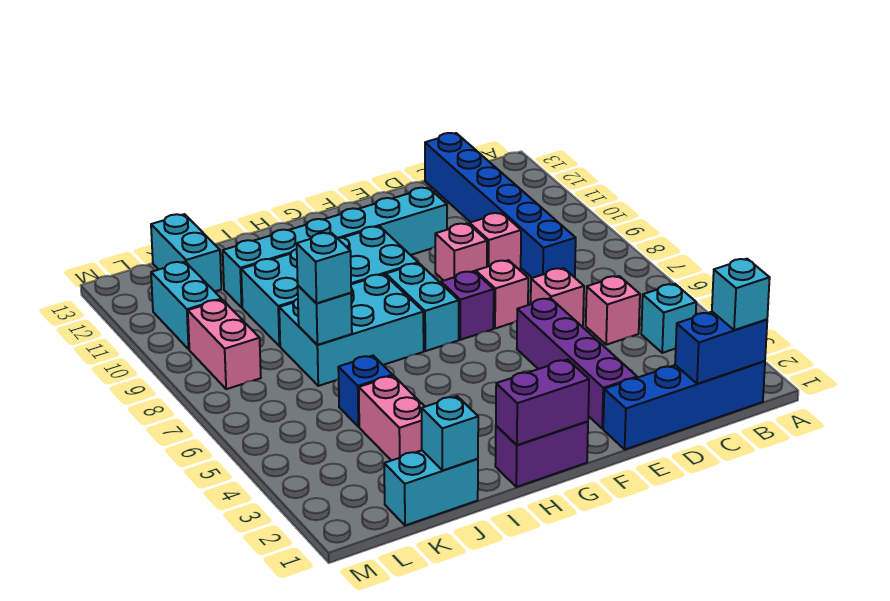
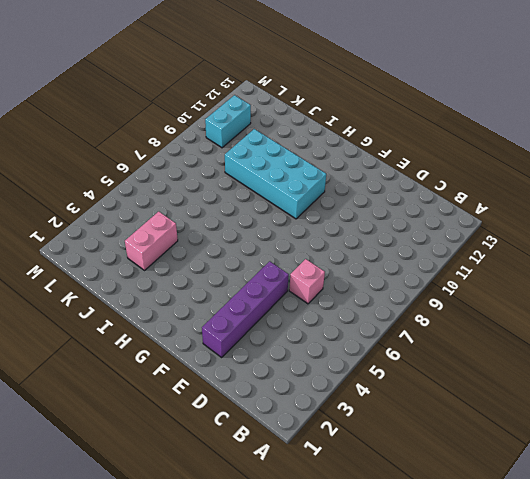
none -> blue 1x4 brick [603,361,765,449]
none -> cyan 1x1 brick [641,284,696,353]
none -> pink 1x1 brick [586,276,640,345]

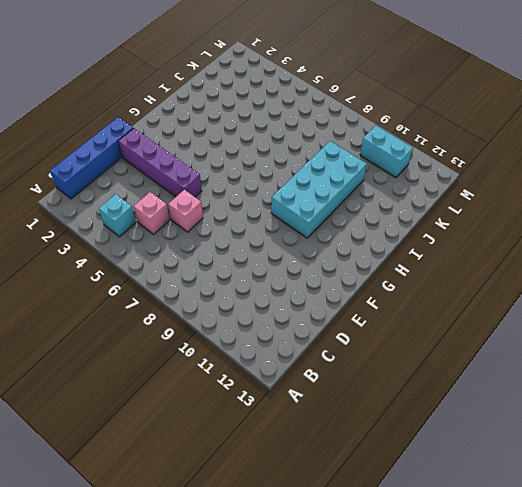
none -> blue 1x6 brick [425,133,576,278]
none -> pink 1x1 brick [470,213,521,270]
none -> pink 1x1 brick [476,260,528,328]

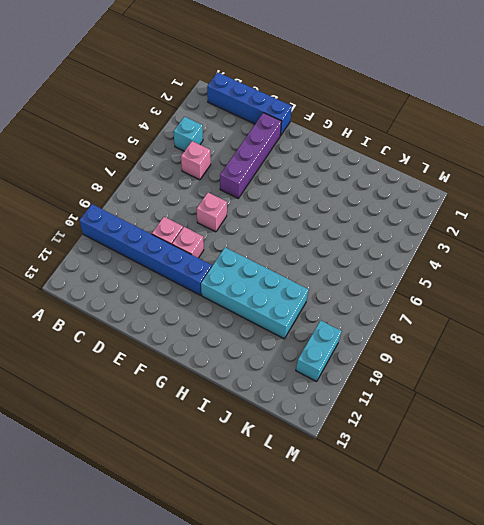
blue 1x6 brick [79,204,212,295] -> blue 1x6 brick turned to [425,133,576,278]
none -> pink 1x1 brick [531,268,584,326]
none -> cyan 1x6 brick [223,188,447,307]
none -> purple 1x1 brick [441,271,494,340]

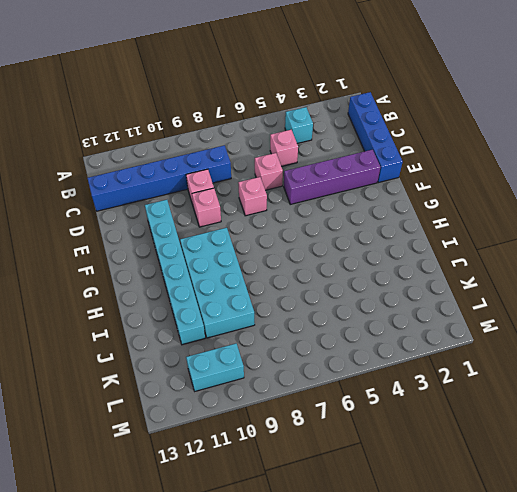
none -> purple 1x1 brick [441,271,494,340]
none -> purple 1x2 brick [495,421,588,487]
none -> cyan 1x2 brick [386,263,459,351]

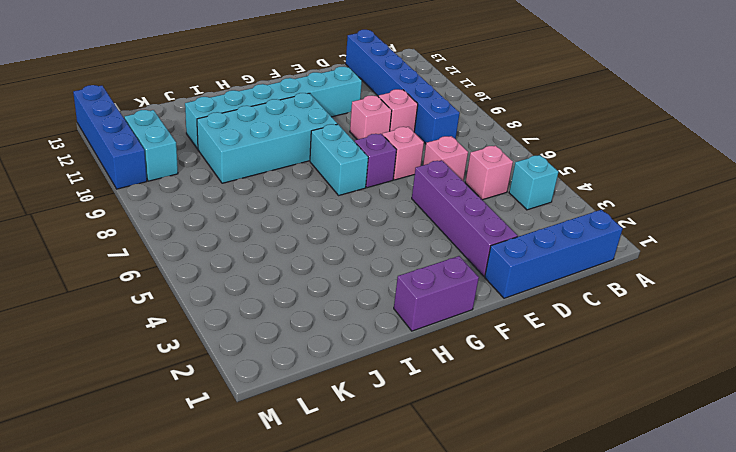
blue 1x4 brick [73,85,147,189] -> none
none -> cyan 2x3 brick [279,274,424,386]
none -> cyan 1x2 brick [384,450,478,525]
none -> pink 1x2 brick [359,376,425,461]

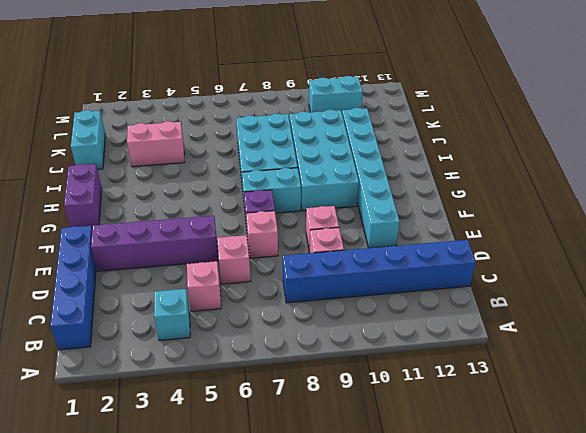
none -> blue 1x1 brick [338,356,393,427]
none -> cyan 1x2 brick [151,214,221,291]
none -> pink 1x2 brick [188,300,261,389]

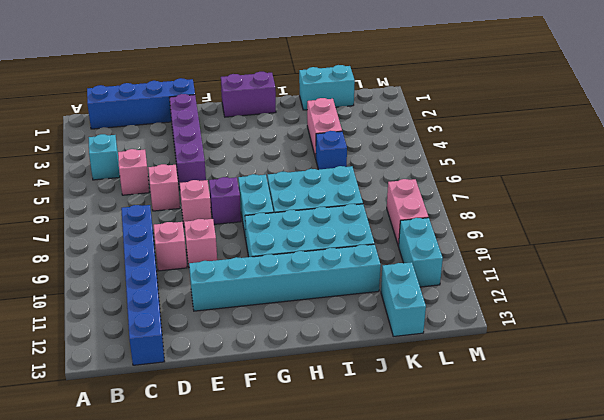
none -> blue 1x2 brick [675,312,767,384]
none -> purple 1x2 brick [496,360,589,445]
none -> cyan 1x1 brick [422,396,478,471]

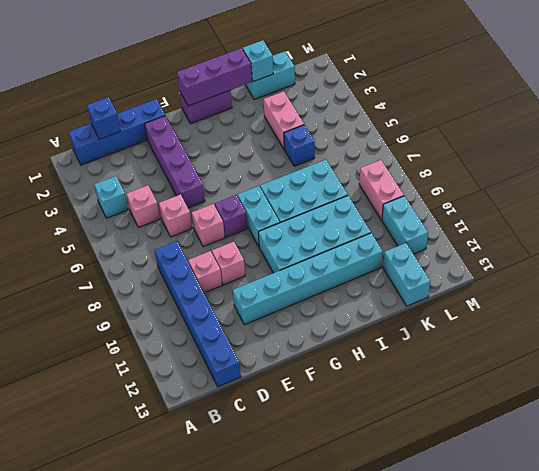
blue 1x1 brick [87,97,120,139] -> blue 1x2 brick [675,312,767,384]
purple 1x3 brick [177,48,252,106] -> purple 1x2 brick [496,360,589,445]
none -> cyan 1x1 brick [298,286,352,345]
none -> cyan 1x1 brick [712,259,770,330]
none -> cyan 1x1 brick [297,233,351,303]

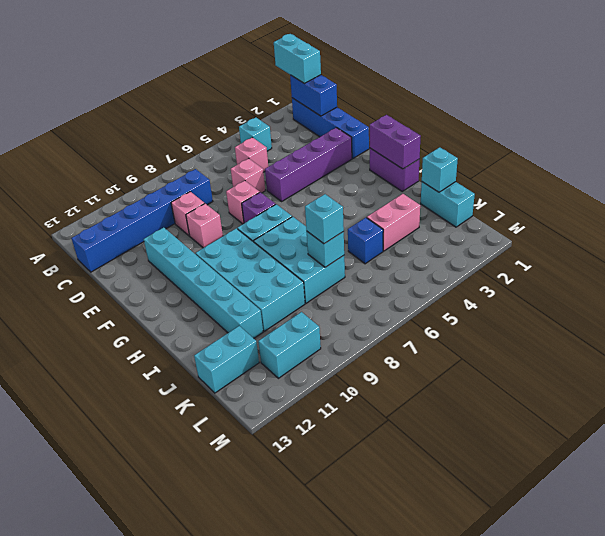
cyan 1x2 brick [274,34,321,83] -> cyan 1x1 brick [712,259,770,330]
none -> pink 1x2 brick [188,300,261,389]

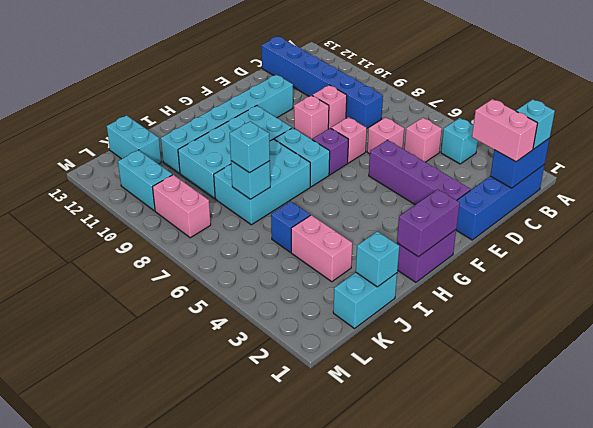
pink 1x2 brick [472,99,538,162] -> none

